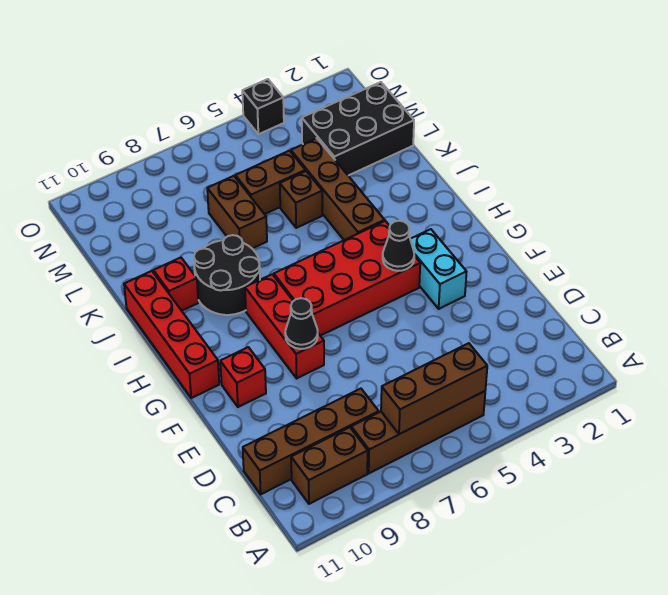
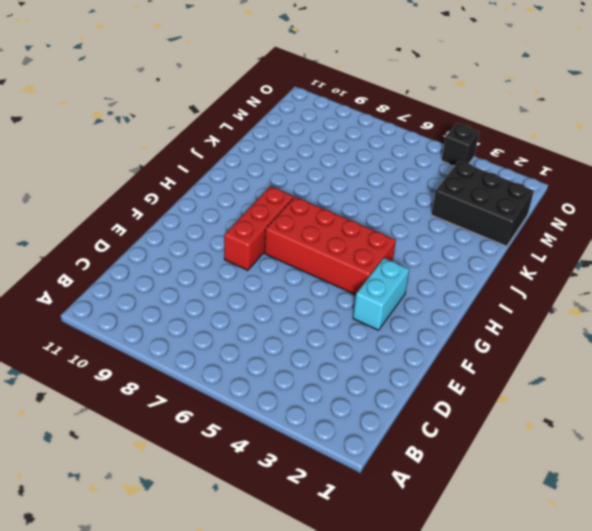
none -> brown 1x4 brick [351,391,485,473]
none -> brown 1x2 brick [291,427,368,504]
none -> brown 1x4 brick [243,389,379,494]

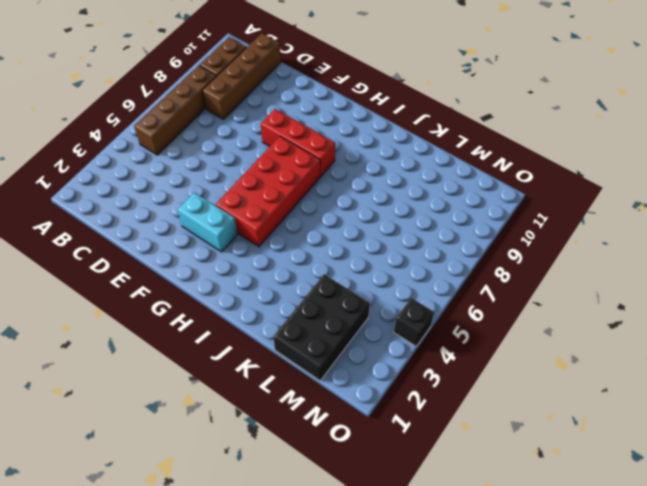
none -> red 1x1 brick [220,347,266,407]
none -> red 1x4 brick [124,271,219,398]
none -> brown 1x4 brick [291,138,385,240]

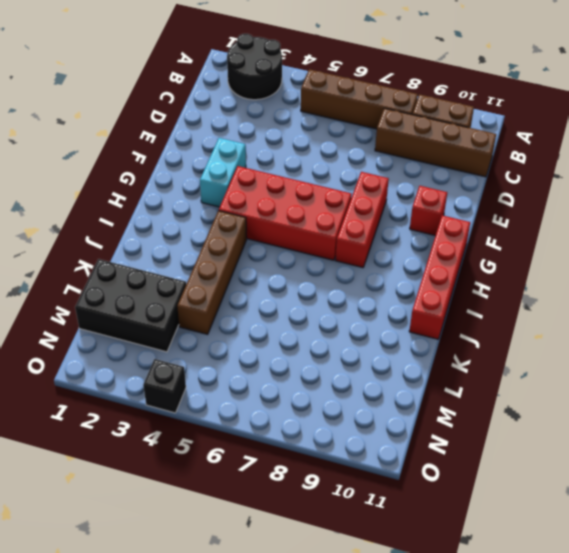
black 2x2 round brick [227,34,282,100] -> black 2x2 round brick moved to [194,235,260,315]
none -> red 1x1 brick [153,257,198,311]
none -> brown 1x1 brick [280,171,322,228]
none -> brown 1x2 brick [207,176,267,248]

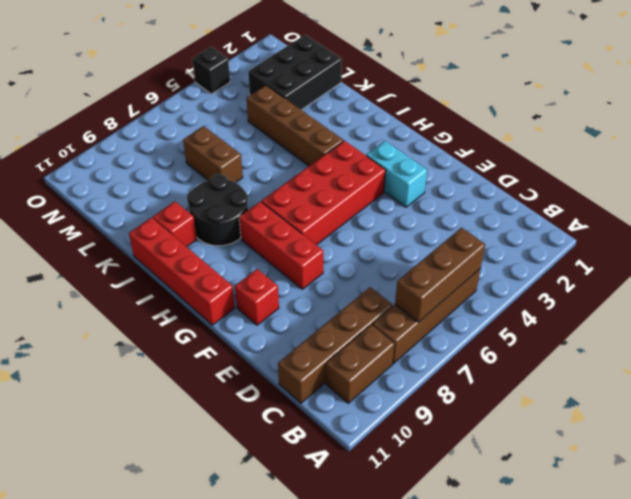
none -> brown 1x1 brick [280,171,322,228]
none -> brown 1x2 brick [235,151,305,214]
none -> black 1x1 cone [285,298,318,349]

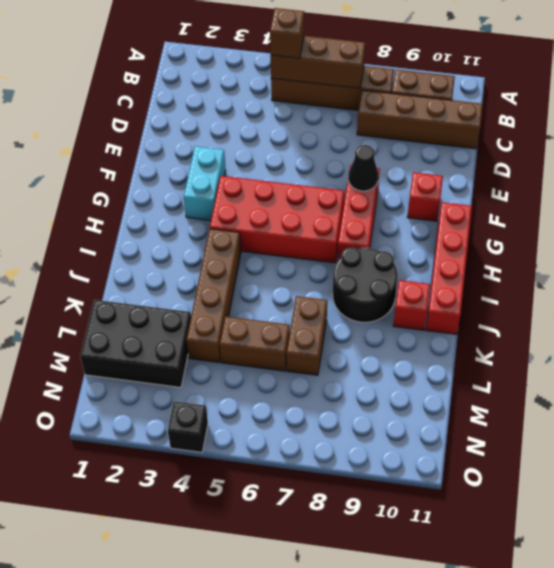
brown 1x1 brick [270,8,304,58] -> brown 1x1 brick moved to [280,171,322,228]
none -> black 1x1 cone [383,221,414,271]

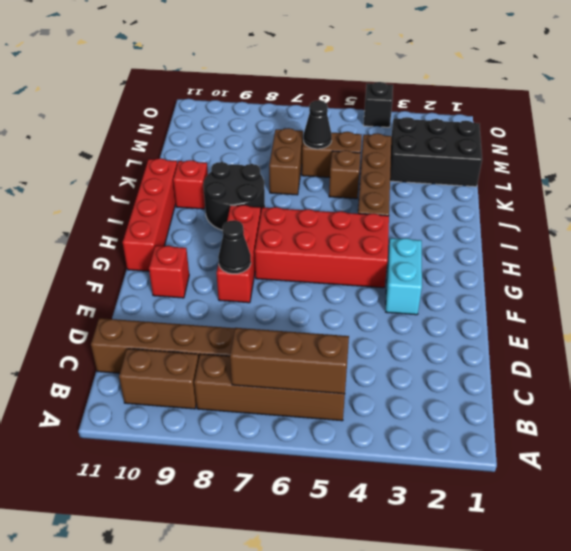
black 1x1 cone [303,101,332,149] -> black 1x1 cone moved to [383,221,414,271]

